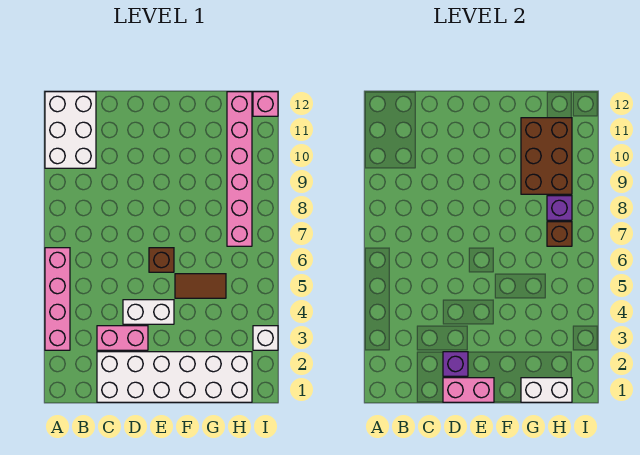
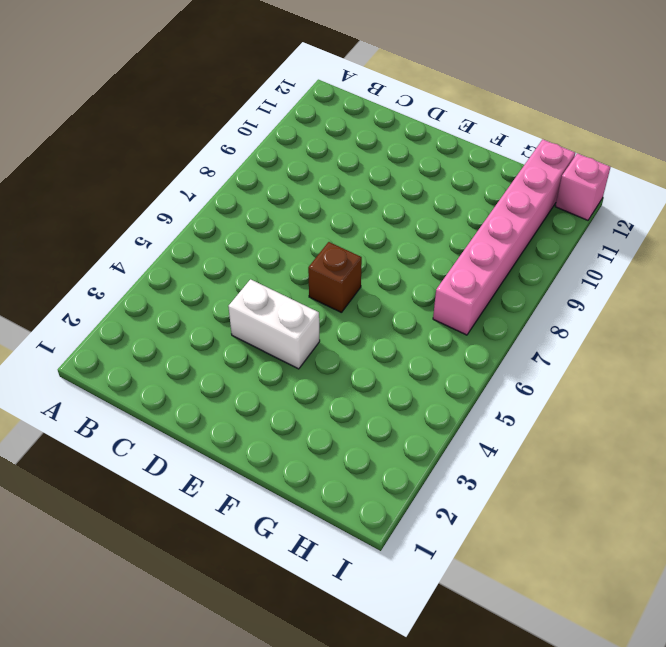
none -> pink 1x4 brick [45,248,70,350]
none -> white 2x3 brick [45,92,96,168]
none -> white 2x6 brick [97,352,252,402]

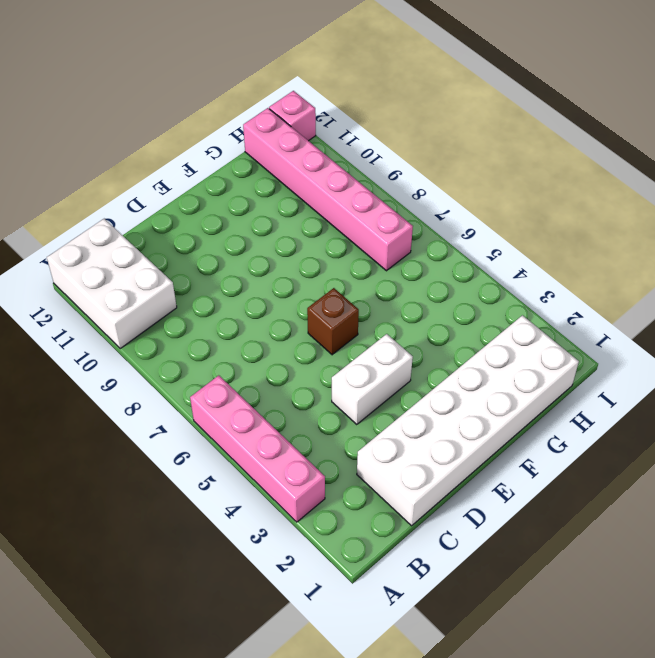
none -> pink 1x2 brick [97,326,148,350]
none -> brown 1x2 tile [175,274,226,298]
none -> white 1x1 brick [253,326,278,350]

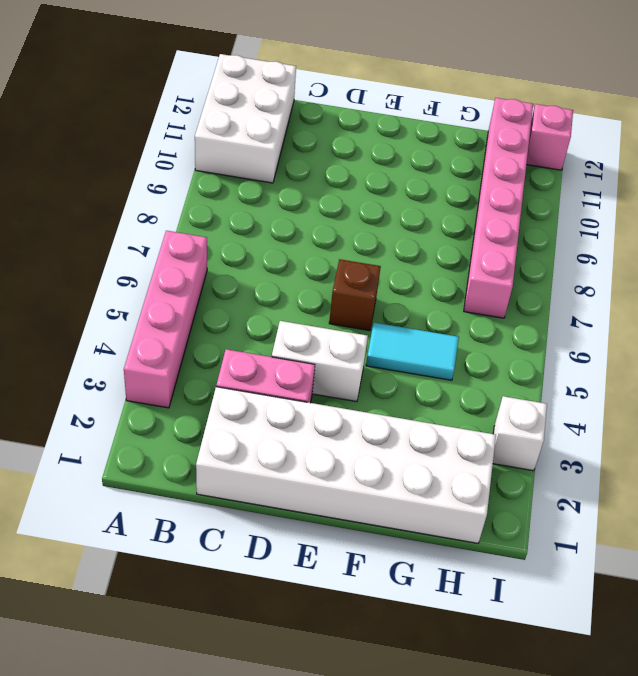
cyan 1x2 tile [366,323,459,380] -> brown 1x2 tile [175,274,226,298]
none -> pink 1x2 brick [443,378,494,402]
none -> purple 1x1 brick [443,352,468,376]
none -> white 1x2 brick [521,378,572,402]

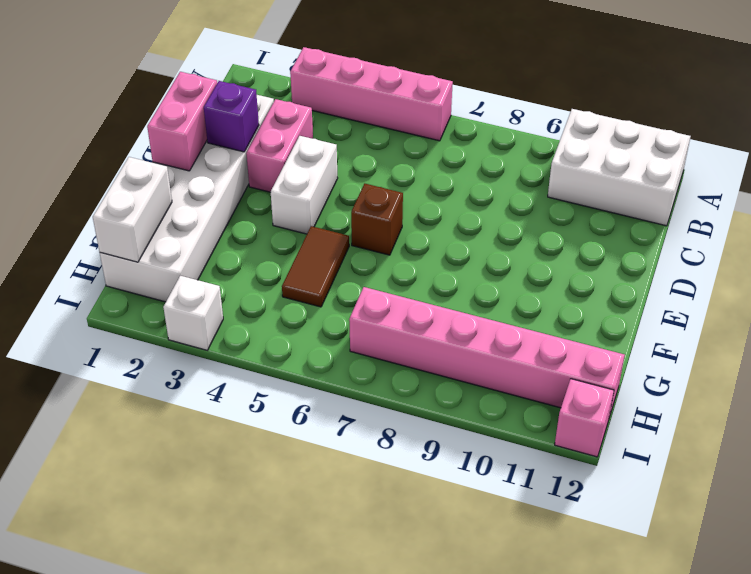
none -> brown 2x3 brick [521,118,572,194]
none -> brown 1x1 brick [547,222,572,246]
none -> purple 1x1 brick [547,196,572,220]

